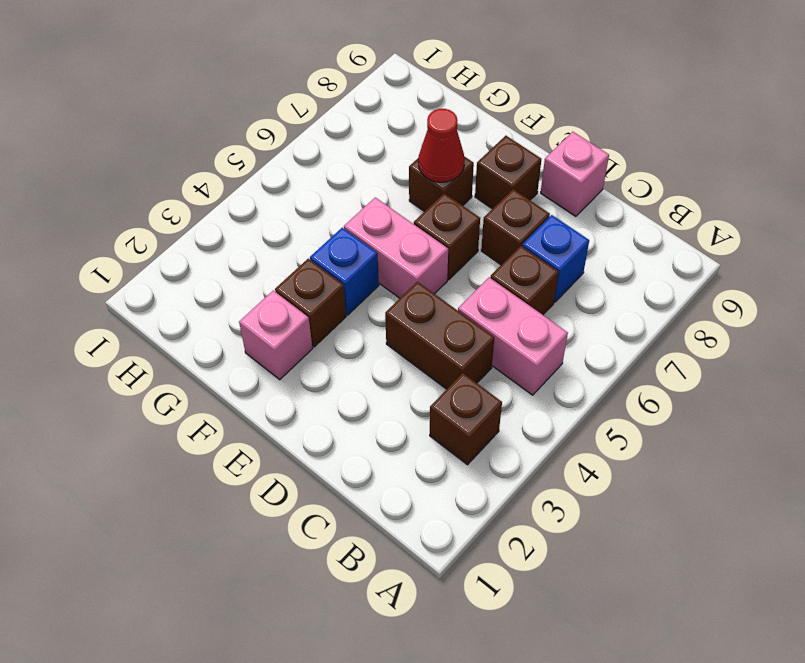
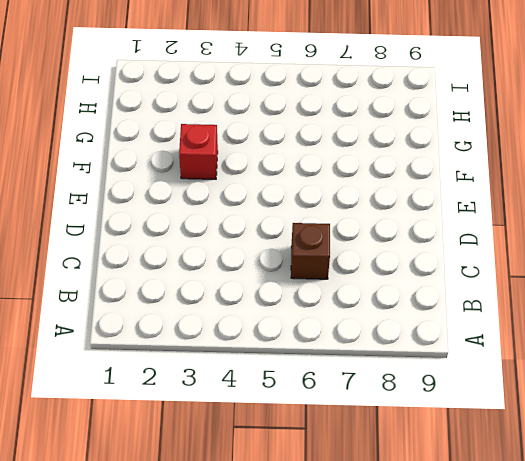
red 1x1 brick [179,124,218,179] -> brown 1x1 brick [275,259,346,347]
none -> brown 1x1 brick [430,373,502,465]
none -> pink 1x2 brick [458,277,568,395]
none -> brown 1x2 brick [385,282,494,389]

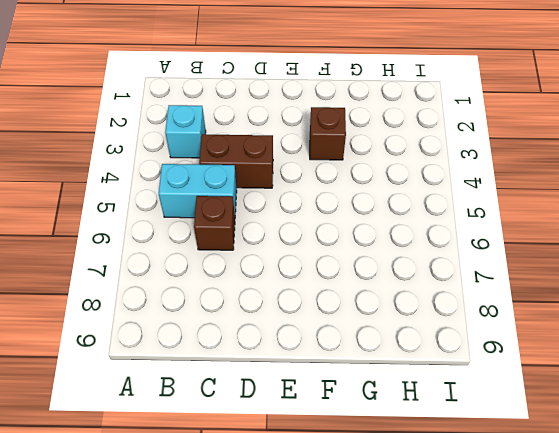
cyan 1x1 brick [165,105,206,158] -> brown 1x1 brick [430,373,502,465]
cyan 1x2 brick [159,164,237,218] -> pink 1x2 brick [458,277,568,395]
none -> blue 1x1 brick [522,215,589,302]
none -> brown 1x1 brick [481,189,550,265]
none -> pink 1x1 brick [541,132,609,216]

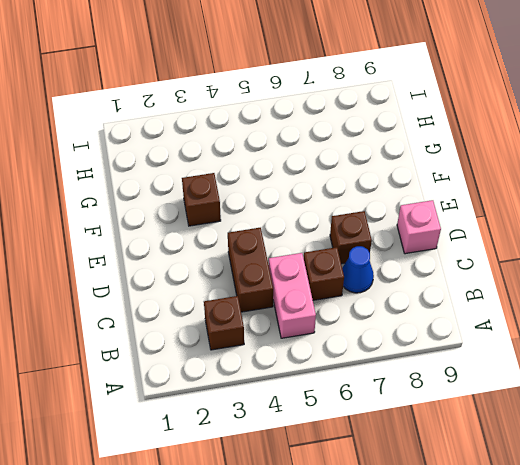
blue 1x1 cone [342,246,374,293] -> blue 1x1 brick [522,215,589,302]
none -> pink 1x2 brick [344,197,448,298]
none -> brown 1x1 brick [414,193,480,280]
none -> brown 1x1 brick [475,136,541,209]

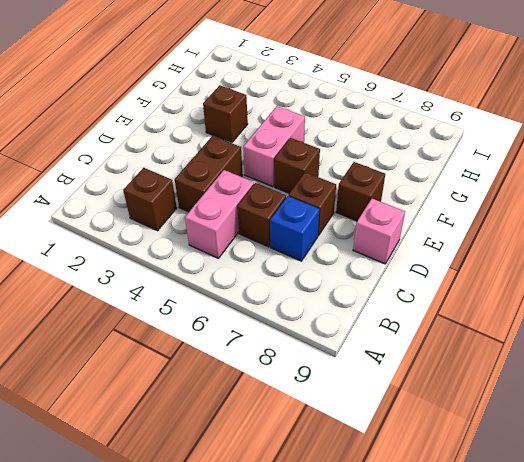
none -> pink 1x1 brick [239,291,313,380]
none -> blue 1x1 brick [310,228,379,315]
none -> brown 1x1 brick [409,156,474,212]

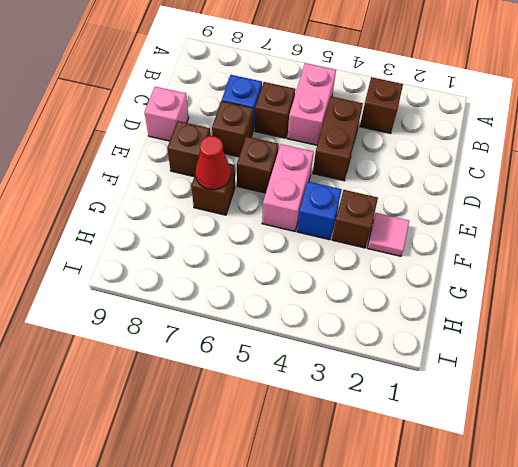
pink 1x1 tile [367,213,409,256] -> pink 1x1 brick [239,291,313,380]

